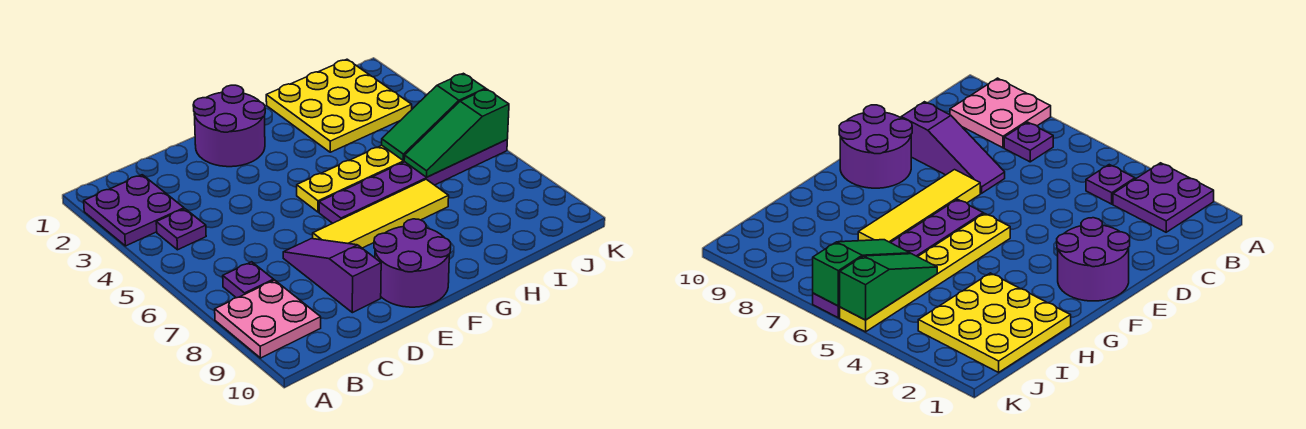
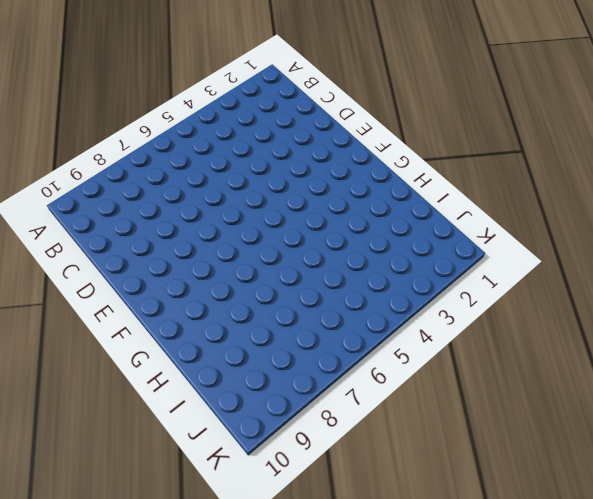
none -> purple 2x2 plate [84,175,184,246]
none -> pink 2x2 plate [215,280,321,358]
none -> purple 1x1 plate [156,209,206,250]

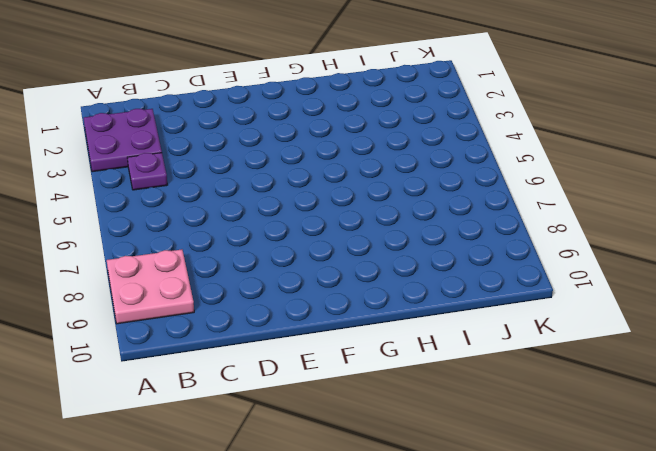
none -> purple 1x1 plate [223,262,274,298]
none -> purple 1x3 slope [283,239,381,313]
none -> purple 2x2 round brick [193,85,265,167]

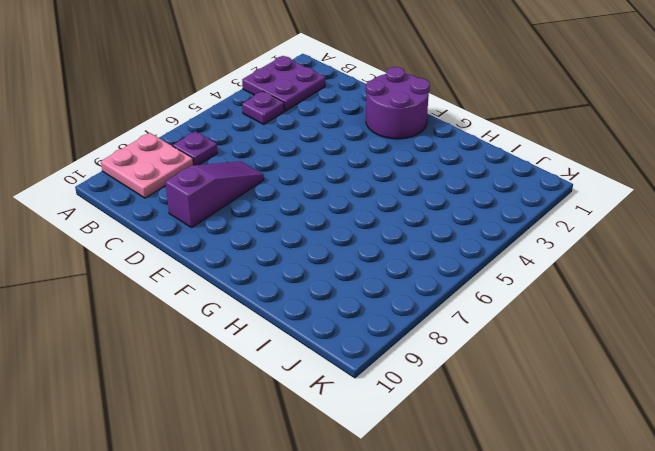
none -> yellow 1x4 tile [313,179,449,248]
none -> purple 2x2 round brick [374,219,451,307]
none -> yellow 1x6 plate [297,146,404,212]

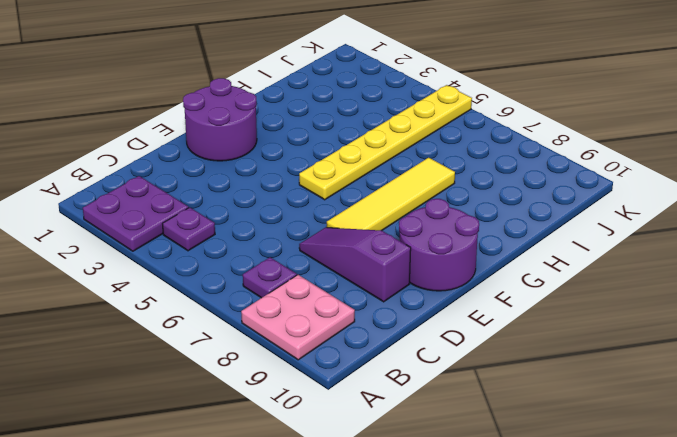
none -> purple 1x6 plate [319,140,507,223]
none -> yellow 3x3 plate [266,59,412,152]
none -> green 1x3 slope [382,73,486,161]

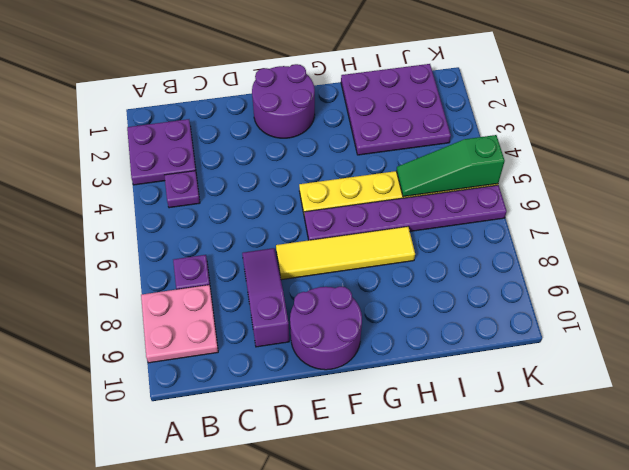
purple 3x3 plate [341,64,451,155] -> yellow 3x3 plate [266,59,412,152]
none -> green 1x3 slope [404,89,509,177]

